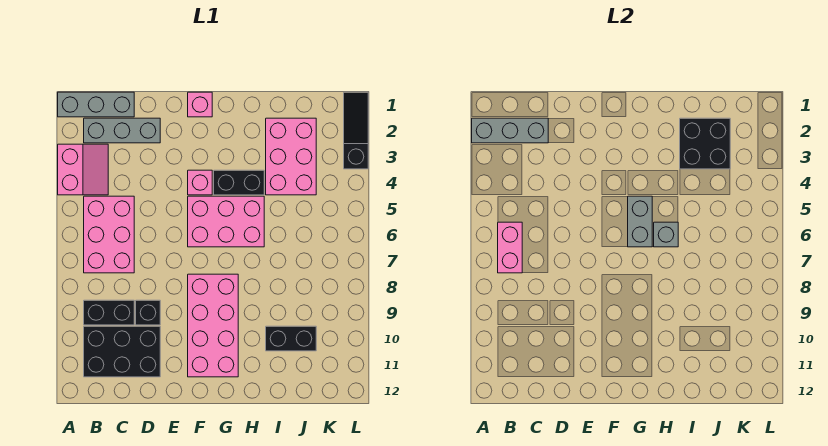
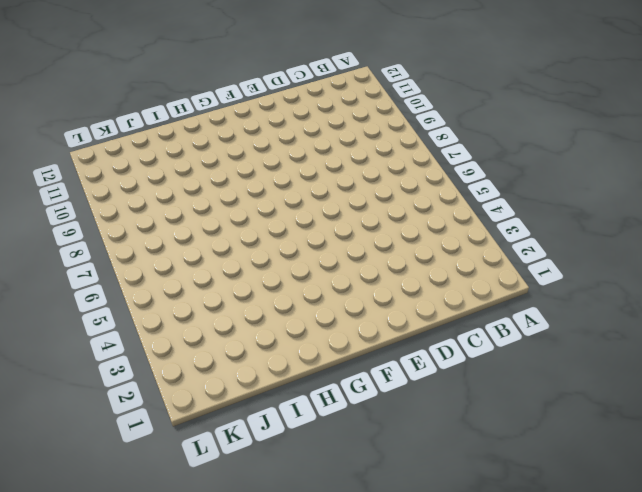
none -> grey 1x3 brick [58,92,134,117]
none -> pink 2x2 slope [58,144,108,195]
none -> grey 1x3 brick [84,118,160,143]

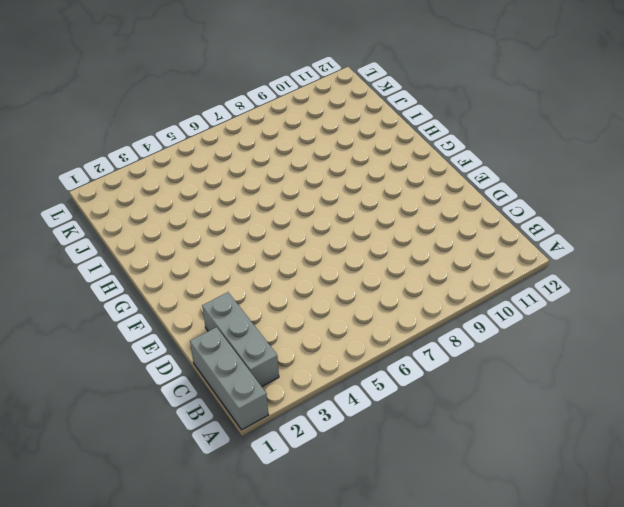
none -> pink 2x2 slope [58,144,108,195]
none -> pink 2x3 brick [84,196,134,273]
none -> black 1x2 brick [84,300,134,325]

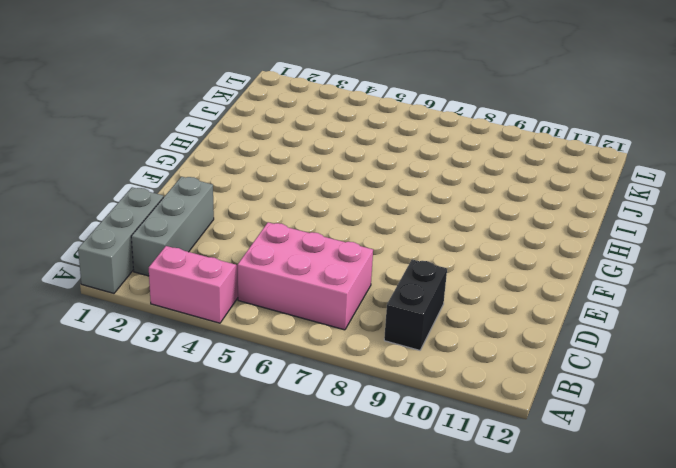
none -> black 2x3 brick [84,326,160,377]
none -> black 1x1 brick [136,300,160,325]
none -> pink 1x1 brick [188,92,212,117]

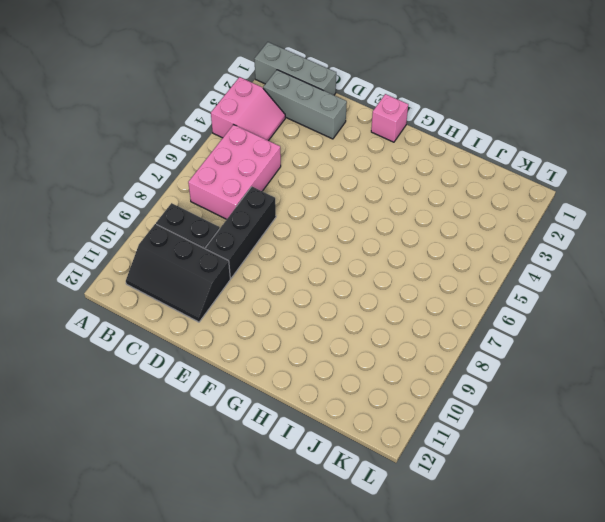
black 2x3 slope [126,224,230,322] -> black 2x3 brick [84,326,160,377]
black 1x3 brick [206,187,276,278] -> black 1x1 brick [136,300,160,325]
none -> pink 1x1 brick [188,170,212,195]
none -> pink 2x3 brick [188,196,264,247]
none -> pink 2x4 brick [188,274,238,377]

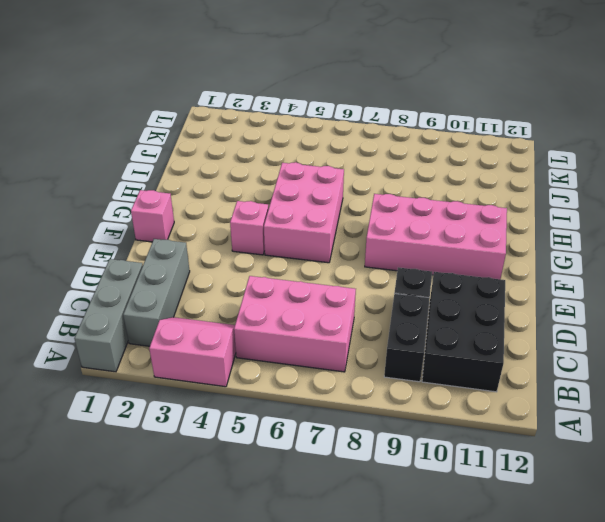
none -> black 1x2 brick [214,170,264,195]
none -> pink 2x3 brick [266,118,316,195]
none -> black 1x2 brick [266,326,316,351]

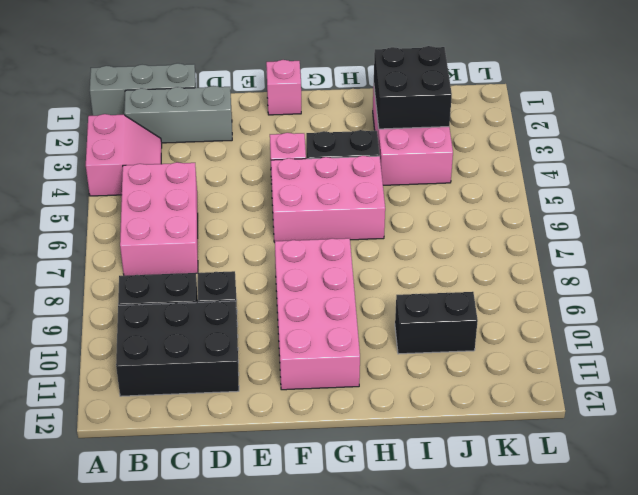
none -> black 1x3 slope [344,92,368,169]
none -> grey 1x3 brick [472,118,548,143]
none -> pink 1x2 brick [498,222,522,273]

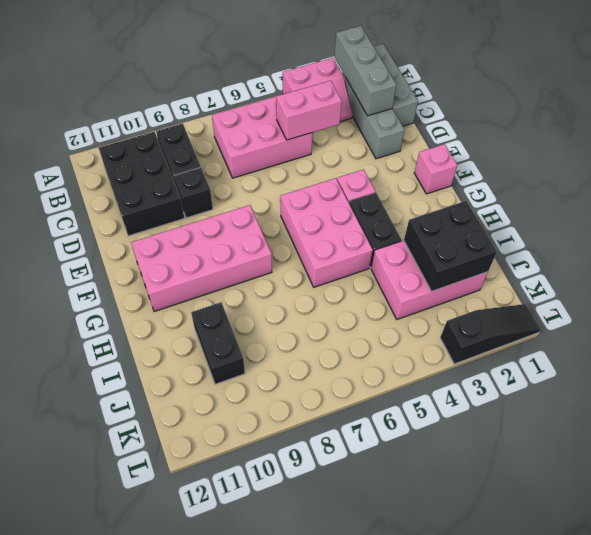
pink 1x2 brick [276,81,342,140] -> pink 1x2 brick moved to [498,222,522,273]
none -> grey 1x2 brick [628,196,652,247]
none -> grey 1x1 brick [654,222,678,247]

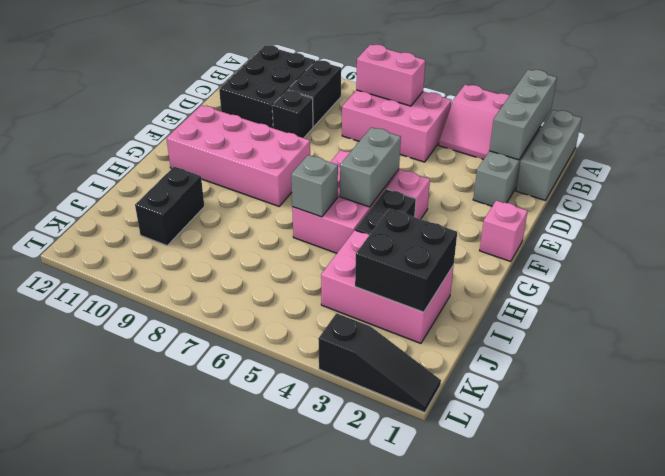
grey 1x2 brick [340,127,401,207] -> grey 1x2 brick turned to [628,196,652,247]

